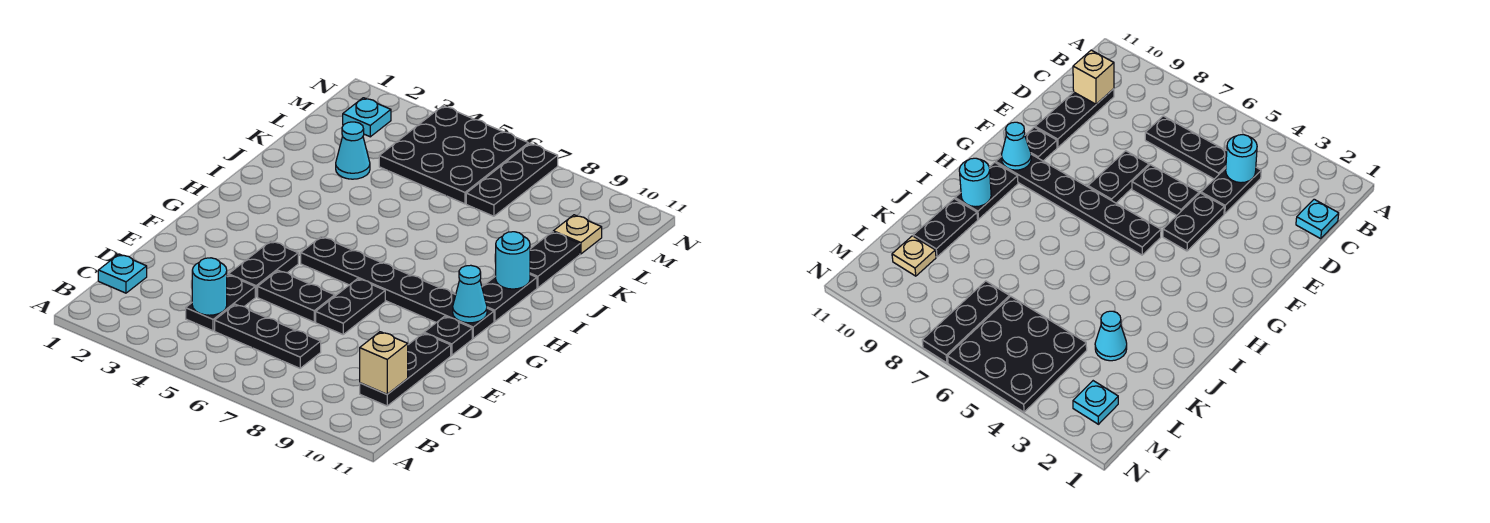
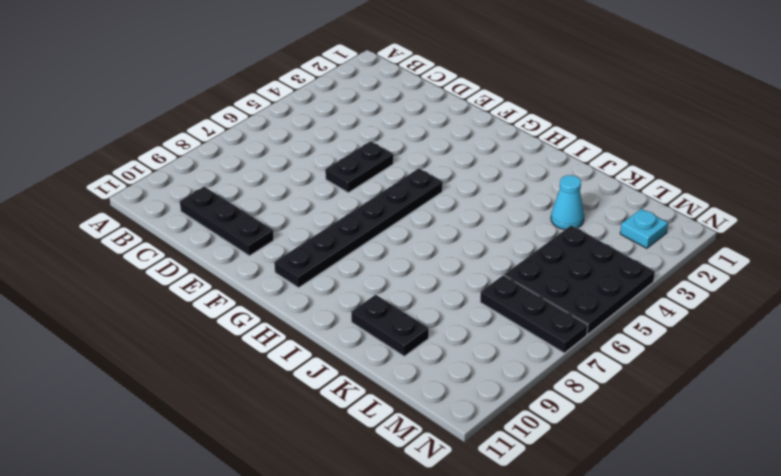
none -> cyan 1x1 plate [98,254,147,293]
none -> black 1x2 plate [186,275,255,331]
none -> black 1x3 plate [215,304,321,368]

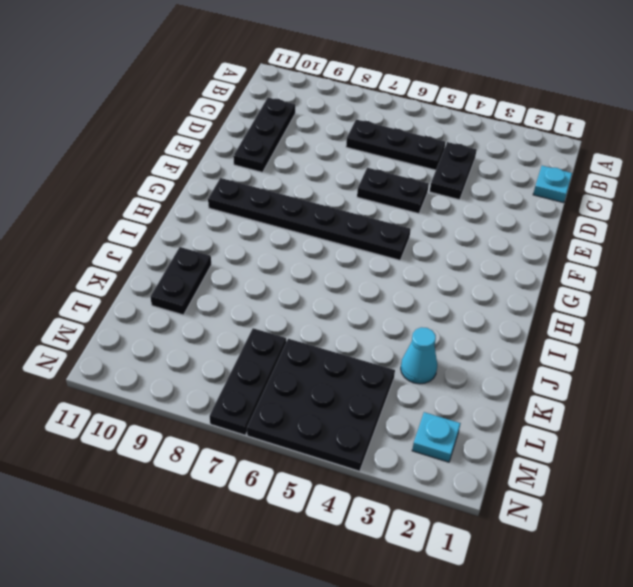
none -> black 1x2 plate [229,241,298,297]
none -> black 1x2 plate [316,279,385,334]
none -> black 1x1 plate [424,316,472,355]

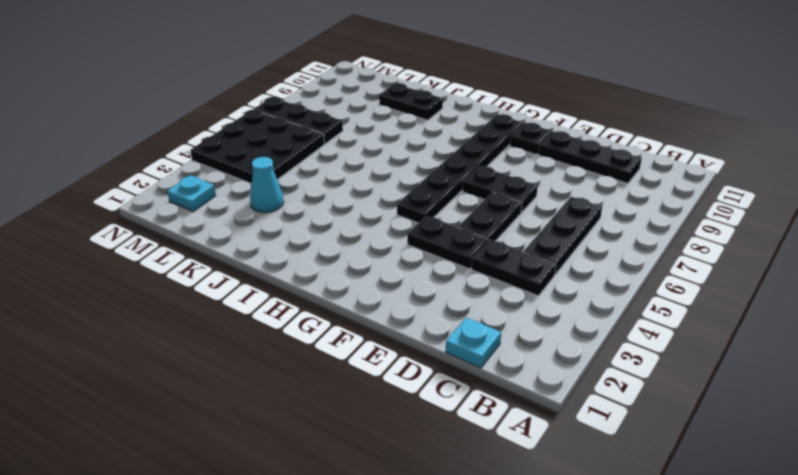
none -> black 1x2 plate [482,275,537,322]
none -> tan 1x1 plate [553,215,602,254]
none -> cyan 1x1 round brick [192,258,227,315]

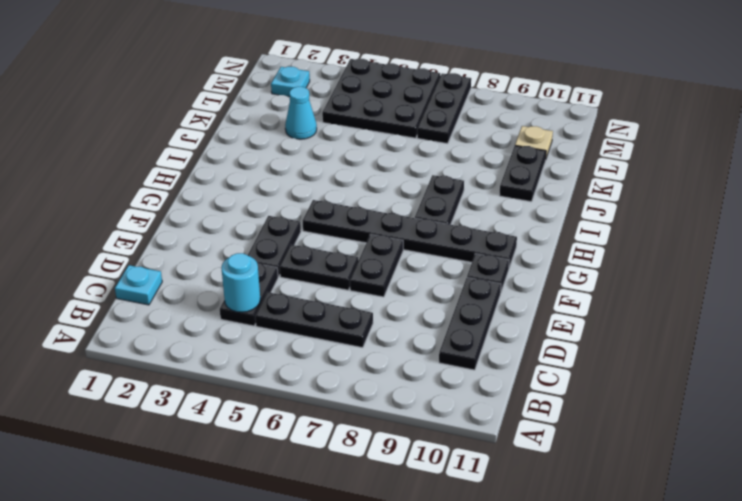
black 1x2 plate [415,175,464,225] -> black 1x2 plate moved to [482,275,537,322]
none -> tan 1x1 brick [360,332,408,394]
none -> cyan 1x1 cone [453,265,487,323]
none -> cyan 1x1 round brick [496,232,530,289]

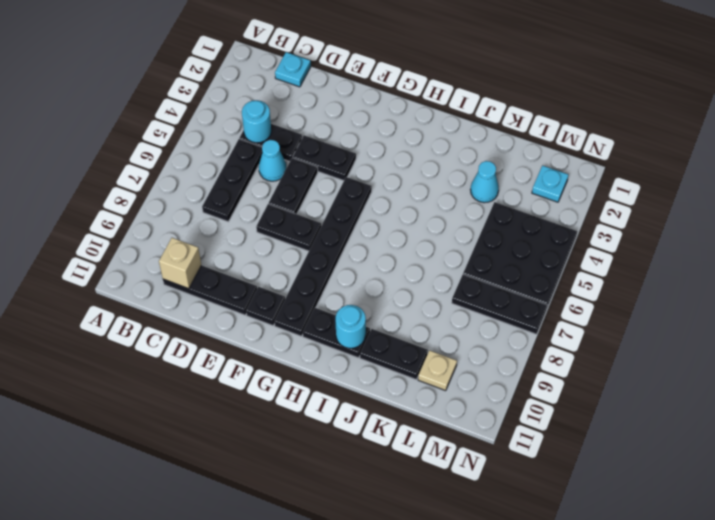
cyan 1x1 cone [259,140,286,181] -> cyan 1x1 cone moved to [453,265,487,323]

